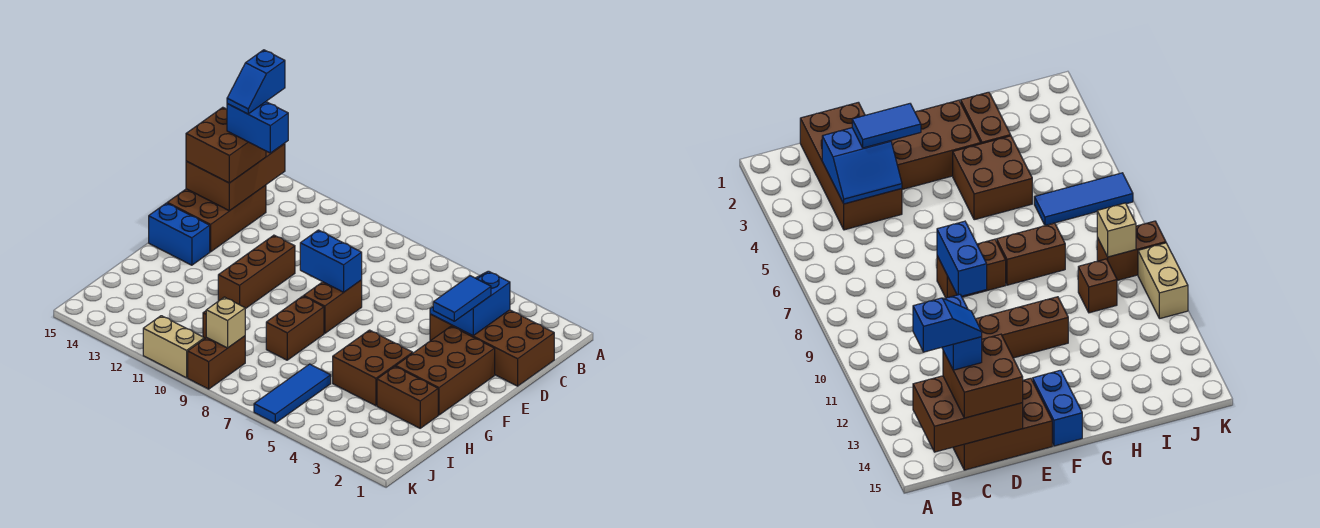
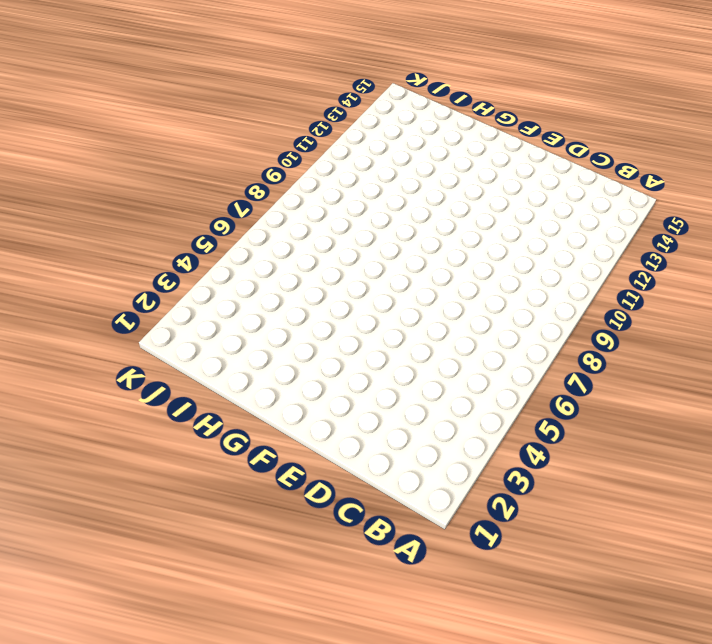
none -> brown 2x4 brick [430,310,554,386]
none -> brown 2x3 brick [167,185,266,252]
none -> brown 2x3 brick [396,326,495,415]

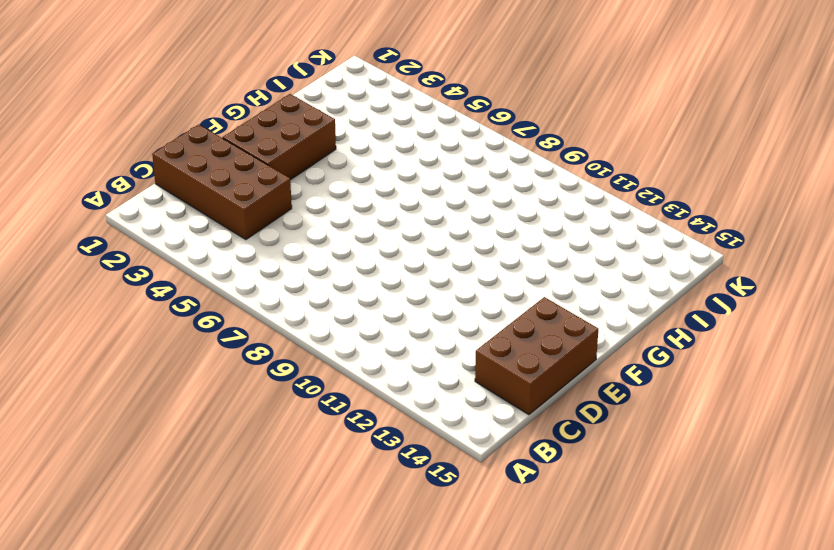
none -> brown 1x2 brick [304,280,362,333]
none -> brown 1x3 brick [218,235,295,309]
none -> blue 1x2 brick [149,203,210,265]

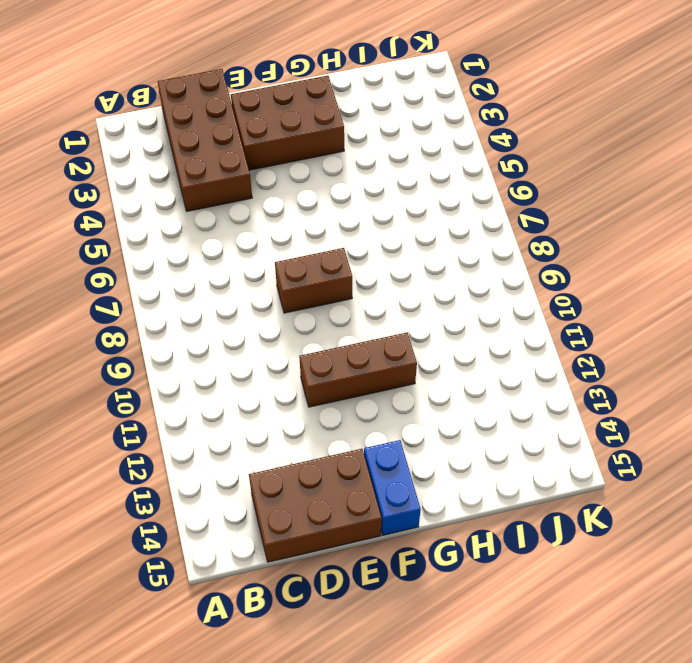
none -> brown 2x2 brick [333,330,413,406]
none -> brown 1x2 brick [266,296,324,360]
none -> brown 1x2 brick [377,366,438,428]

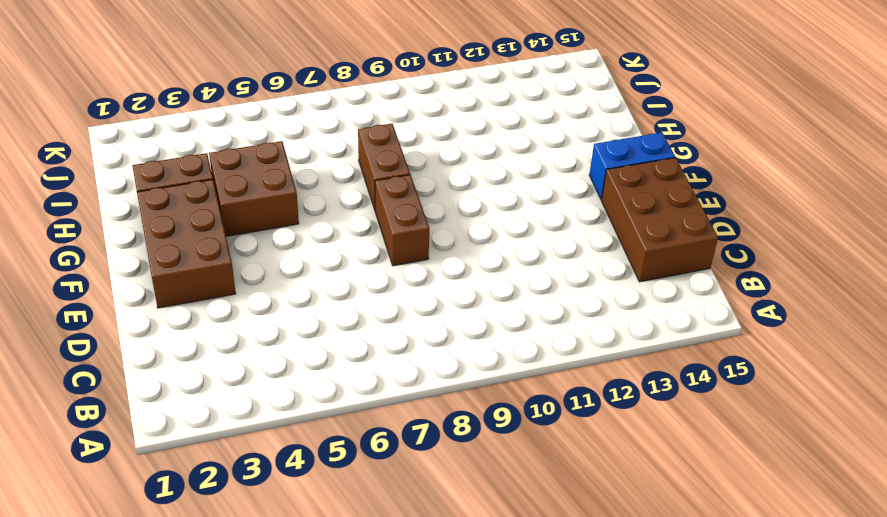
none -> brown 2x4 brick [430,310,554,386]
none -> brown 1x3 brick [218,235,295,309]
none -> blue 1x3 tile [254,364,331,423]

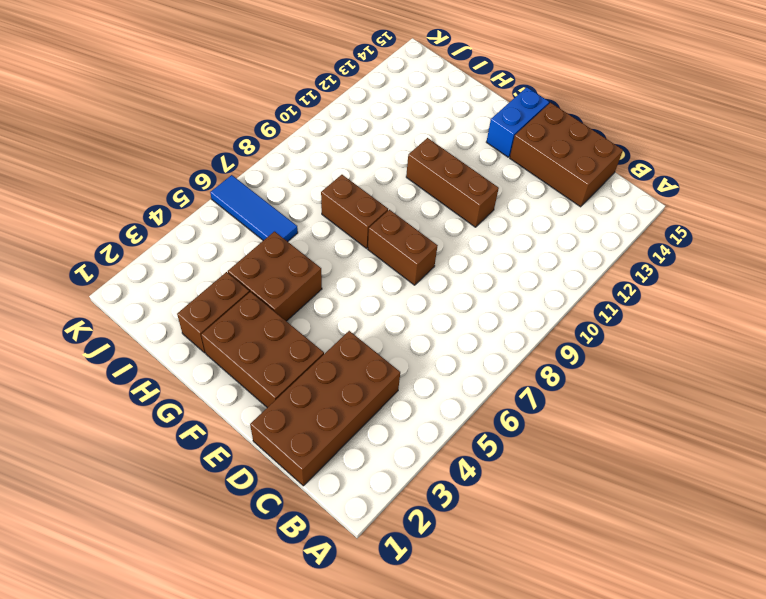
none -> brown 1x1 brick [1078,259,1117,313]
none -> brown 1x2 brick [188,336,245,389]
none -> tan 1x2 brick [143,316,204,378]

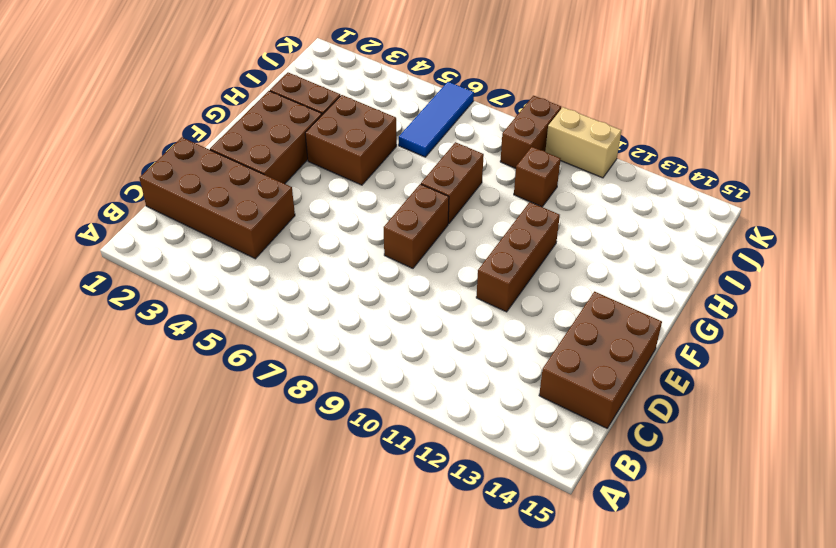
none -> blue 1x2 brick [149,203,210,265]
none -> brown 2x3 brick [186,143,285,211]
none -> blue 2x2 slope [430,271,510,336]

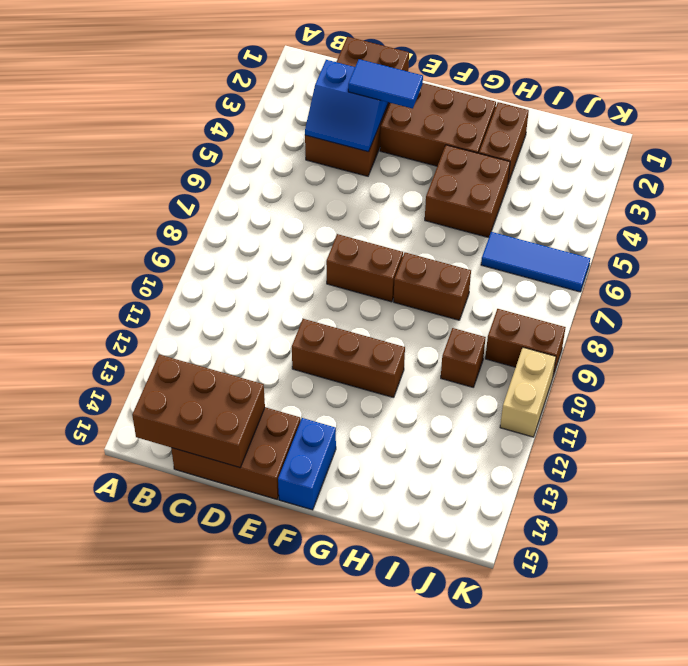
none -> blue 1x2 brick [300,230,362,292]
none -> tan 1x1 brick [206,297,245,348]
none -> brown 2x2 brick [186,107,266,183]

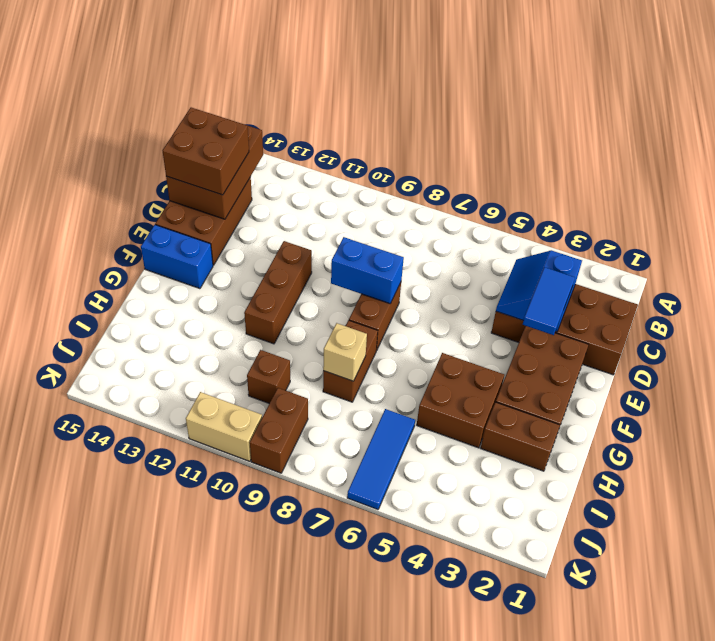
tan 1x1 brick [323,323,367,381] -> tan 1x1 brick moved to [206,297,245,348]
none -> blue 1x2 brick [227,102,288,153]
none -> blue 1x2 slope [227,50,285,114]

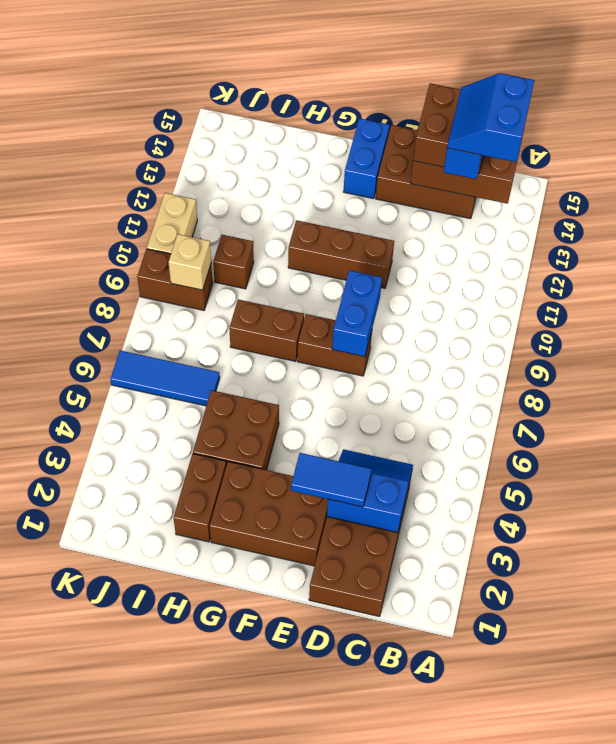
blue 2x2 slope [447,73,534,162] -> blue 1x2 slope [227,50,285,114]

